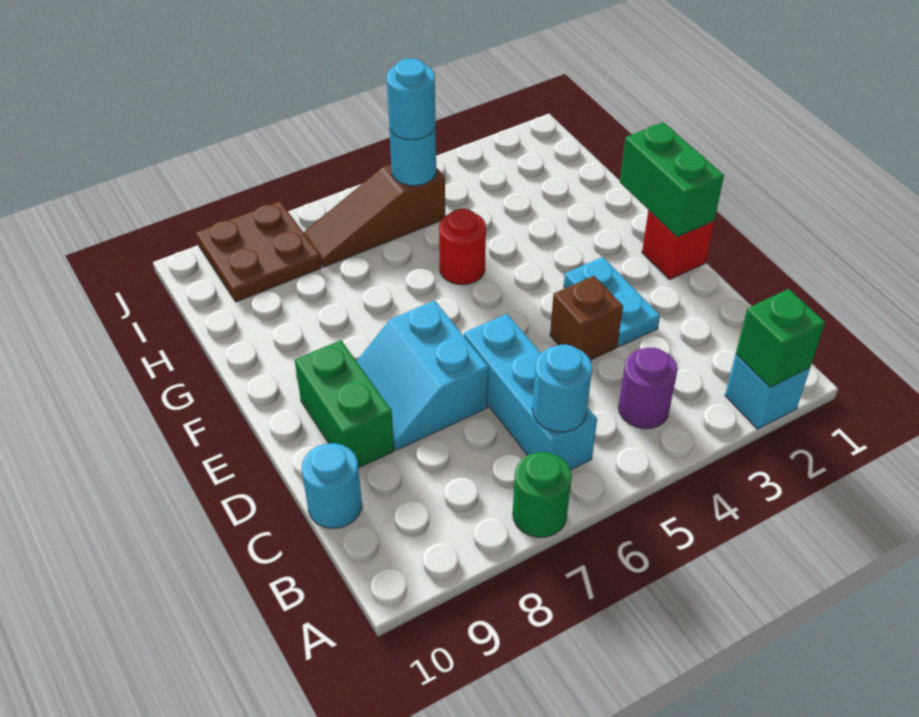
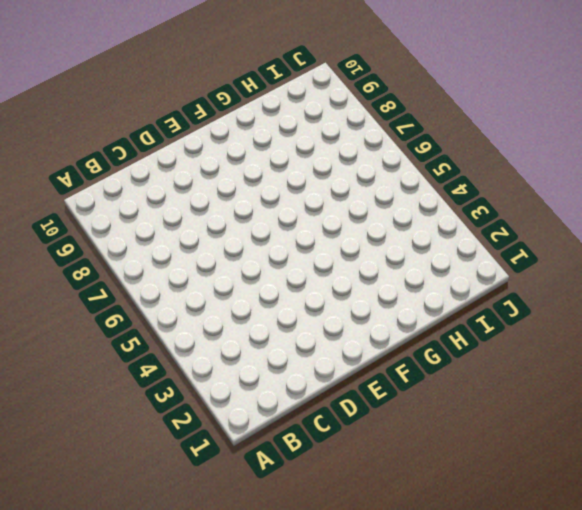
none -> cyan 1x1 brick [725,354,810,429]
none -> green 1x1 round brick [513,452,572,538]
none -> purple 1x1 round brick [618,347,678,429]

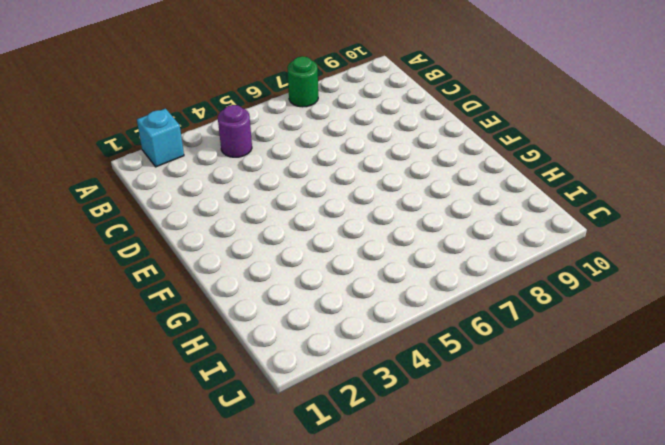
none -> cyan 1x3 brick [464,314,597,470]
none -> cyan 1x1 round brick [302,443,362,528]
none -> cyan 1x2 plate [564,257,660,347]

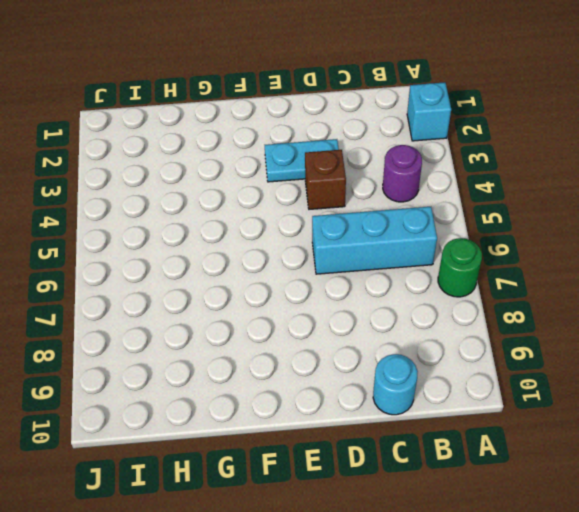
none -> cyan 2x2 slope [357,301,489,450]
none -> green 1x2 brick [295,340,394,468]
none -> red 1x1 brick [642,211,714,280]

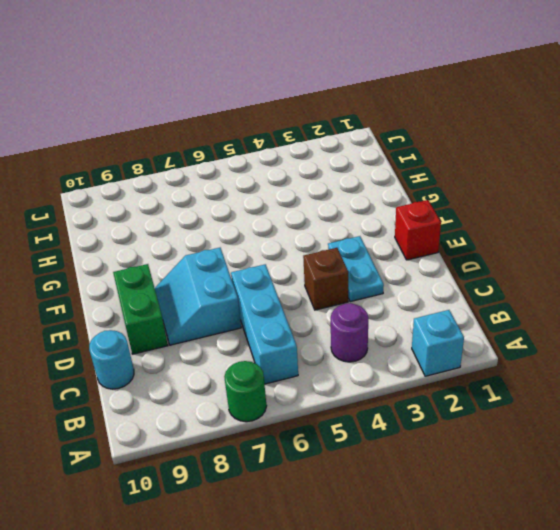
none -> red 1x1 round brick [439,209,486,285]
none -> brown 1x3 slope [304,164,445,267]
none -> brown 2x2 plate [196,201,322,302]

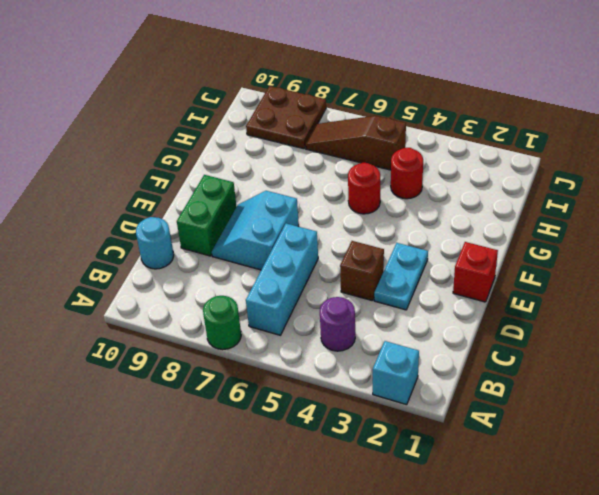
red 1x1 round brick [391,148,423,199] -> none
none -> green 1x1 brick [736,289,825,388]
none -> cyan 1x1 round brick [532,345,592,432]
none -> green 1x2 brick [620,122,724,237]

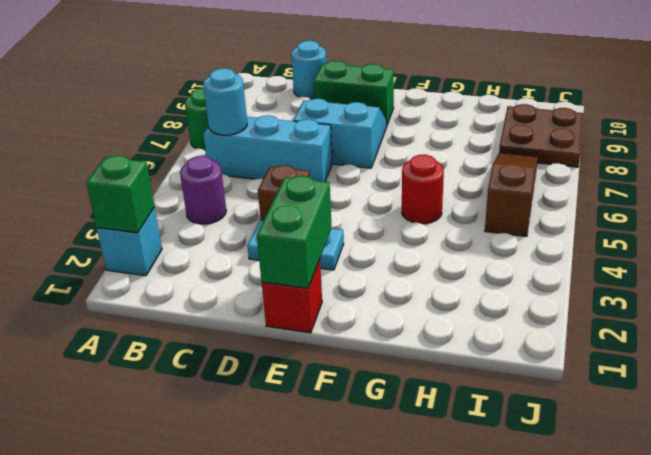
green 1x2 brick [257,176,332,288] -> green 1x2 brick turned to [620,122,724,237]
none -> cyan 1x1 round brick [390,128,436,186]
none -> cyan 1x1 round brick [387,58,436,140]

